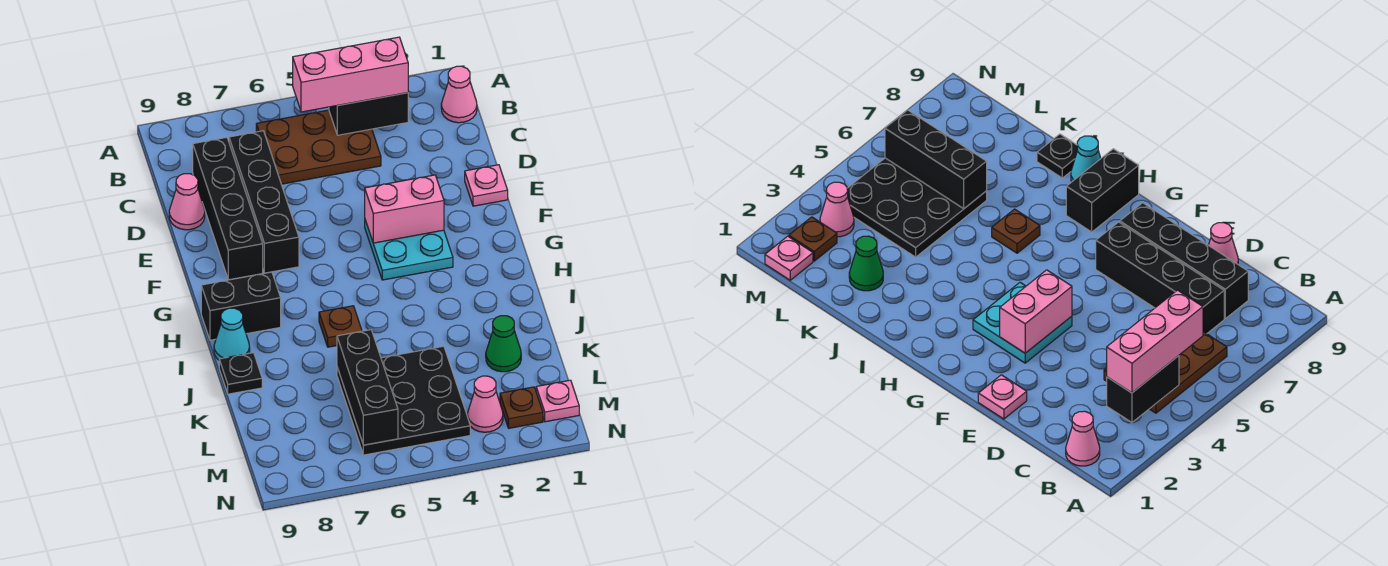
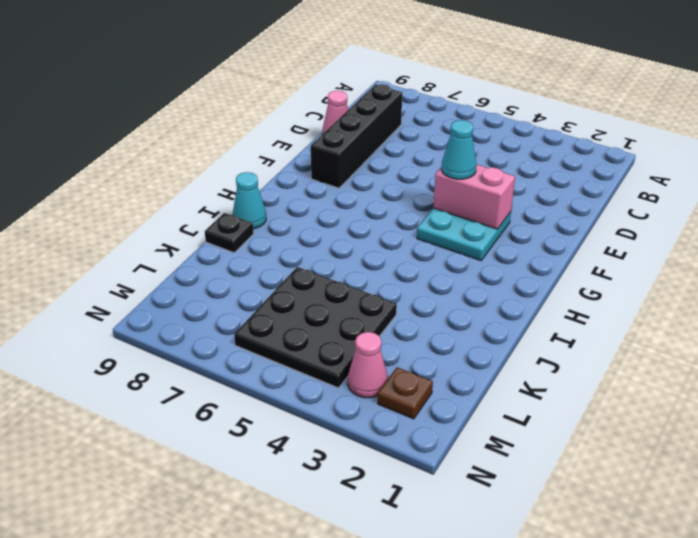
cyan 1x1 cone [442,120,477,179] -> none
none -> pink 1x1 cone [441,66,477,123]
none -> brown 2x3 plate [256,110,381,184]
none -> black 1x4 brick [229,131,299,273]

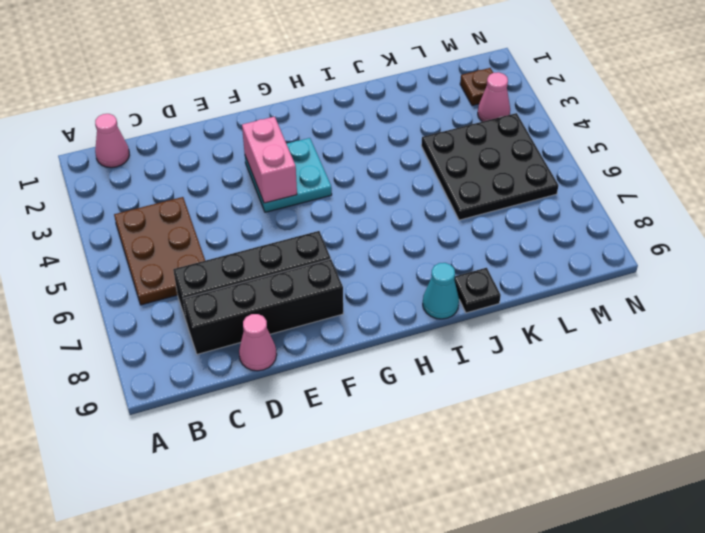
none -> pink 1x1 plate [465,165,508,206]
none -> black 1x2 brick [201,272,281,340]
none -> brown 1x1 plate [319,306,362,347]

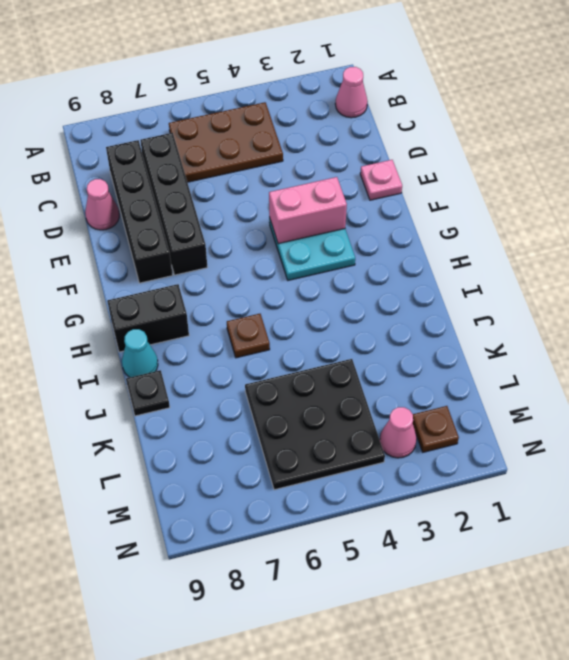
none -> green 1x1 cone [486,316,521,372]
none -> pink 1x1 plate [536,380,579,422]
none -> black 1x2 brick [329,93,408,135]

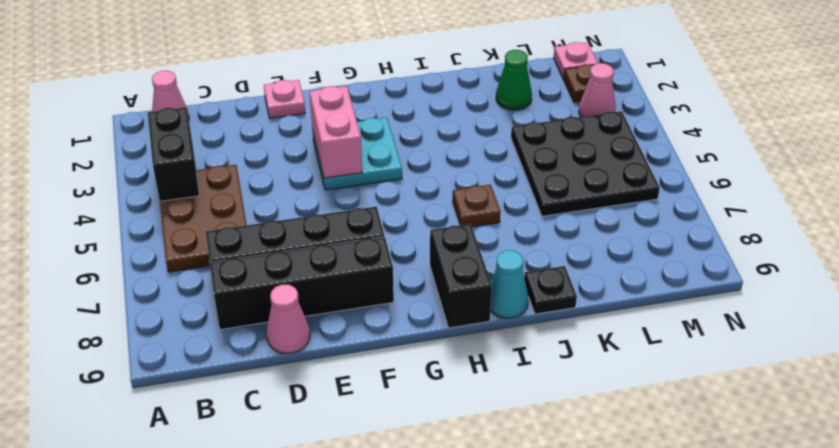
none -> black 1x3 brick [337,330,398,445]
none -> pink 1x3 brick [293,37,408,112]

